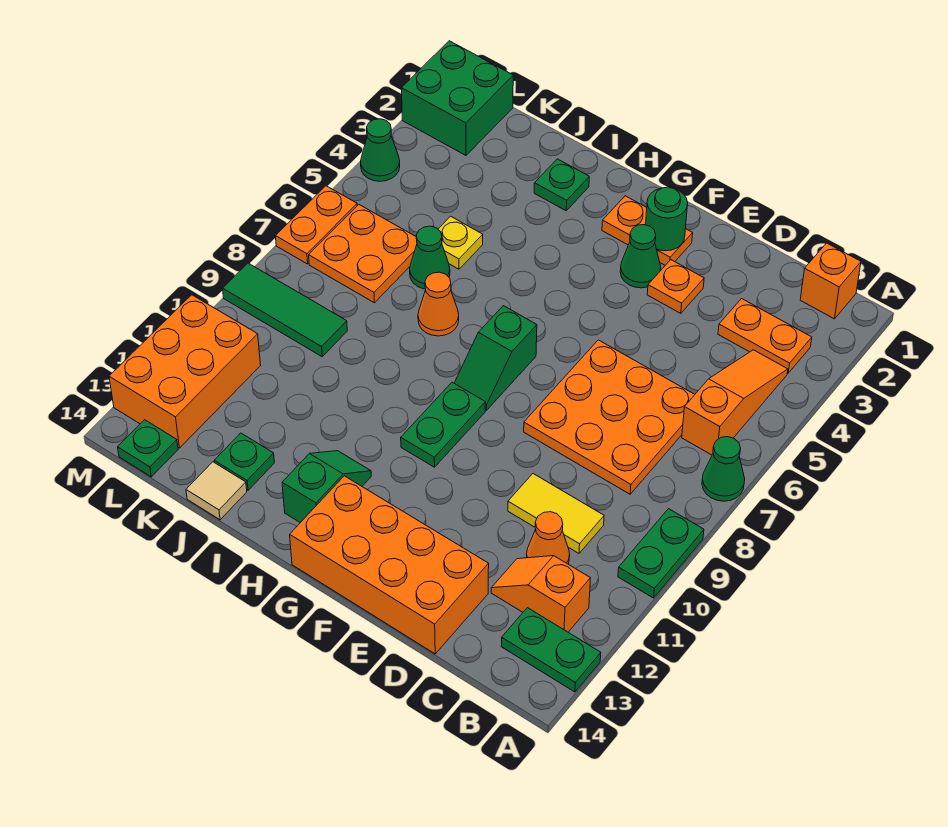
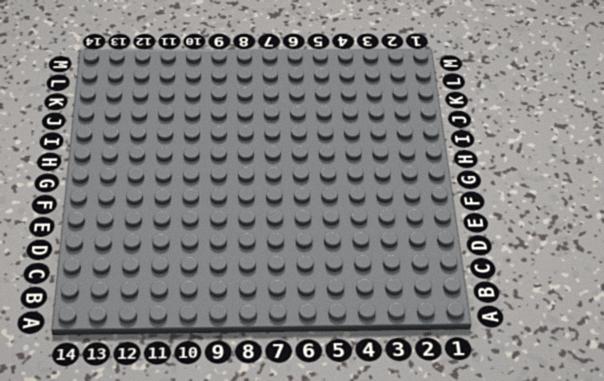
none -> green 1x1 cone [702,437,745,501]
none -> green 1x2 plate [618,509,704,598]
none -> green 1x2 plate [501,608,601,692]
none -> orange 1x1 brick [800,243,861,319]

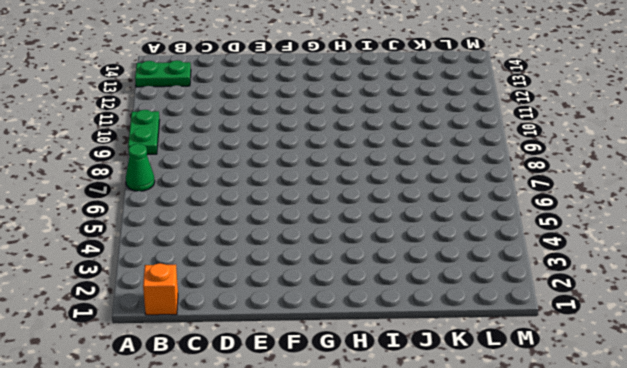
none -> orange 1x2 plate [718,299,812,373]
none -> orange 1x3 slope [682,350,788,455]
none -> orange 1x2 slope [491,556,591,632]
none -> orange 3x3 plate [524,340,695,494]

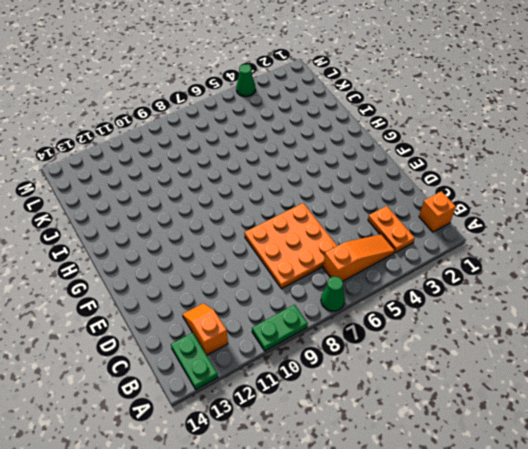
none -> yellow 1x2 tile [508,474,604,553]
none -> orange 1x1 cone [527,512,570,564]
none -> orange 2x4 brick [290,476,489,654]
none -> orange 1x1 plate [647,260,704,314]

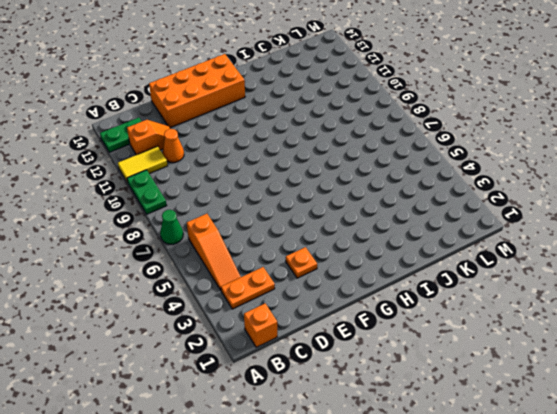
yellow 1x2 tile [118,146,168,182] -> yellow 1x2 tile moved to [508,474,604,553]
none -> orange 3x3 plate [524,340,695,494]
none -> orange 1x2 plate [602,196,693,265]
none -> green 1x1 cone [620,225,661,288]
none -> green 1x2 slope [454,306,537,410]

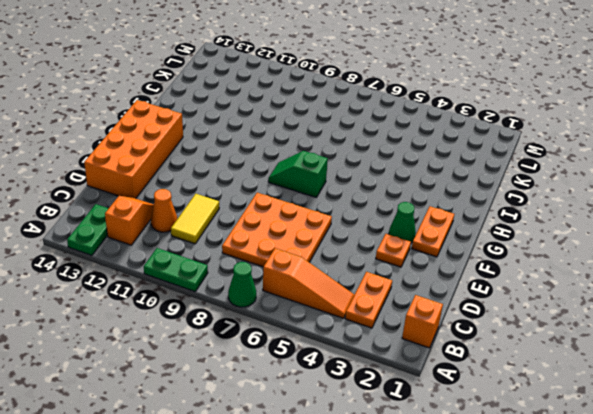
none -> green 1x2 plate [401,382,485,467]
none -> green 1x2 slope [282,451,371,523]
none -> green 1x1 plate [534,159,589,211]
none -> orange 1x1 cone [418,272,459,336]

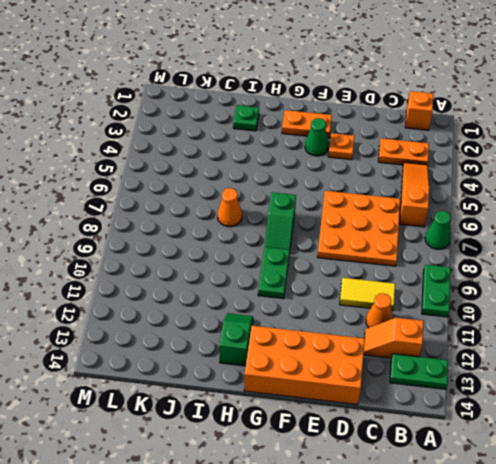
none -> yellow 1x1 plate [438,216,483,269]
none -> green 1x1 cone [410,226,450,289]
none -> green 1x1 plate [214,433,274,490]
none -> tan 1x1 tile [186,462,247,520]

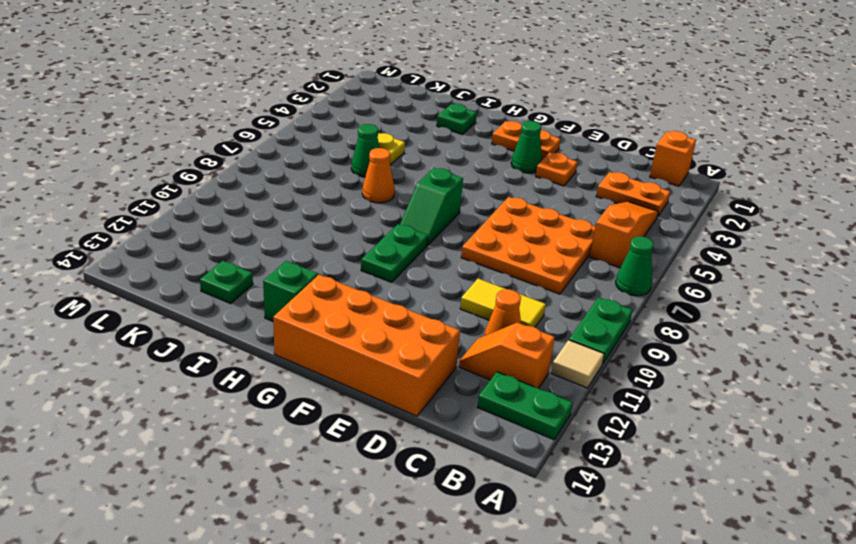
tan 1x1 tile [551,340,604,388] -> tan 1x1 tile moved to [186,462,247,520]
none -> orange 2x2 plate [309,205,417,303]
none -> green 1x3 tile [223,263,347,357]
none -> green 2x2 brick [402,41,513,155]
none -> orange 2x3 brick [109,295,261,448]

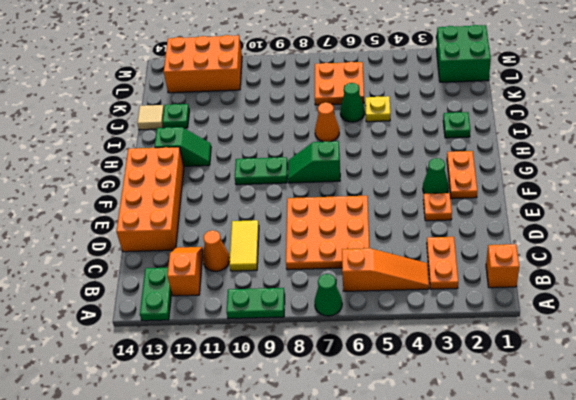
none -> green 1x3 tile [223,263,347,357]
none -> green 1x1 plate [118,420,178,477]
none -> green 1x1 cone [361,119,400,181]
none -> orange 1x2 plate [276,186,357,264]

